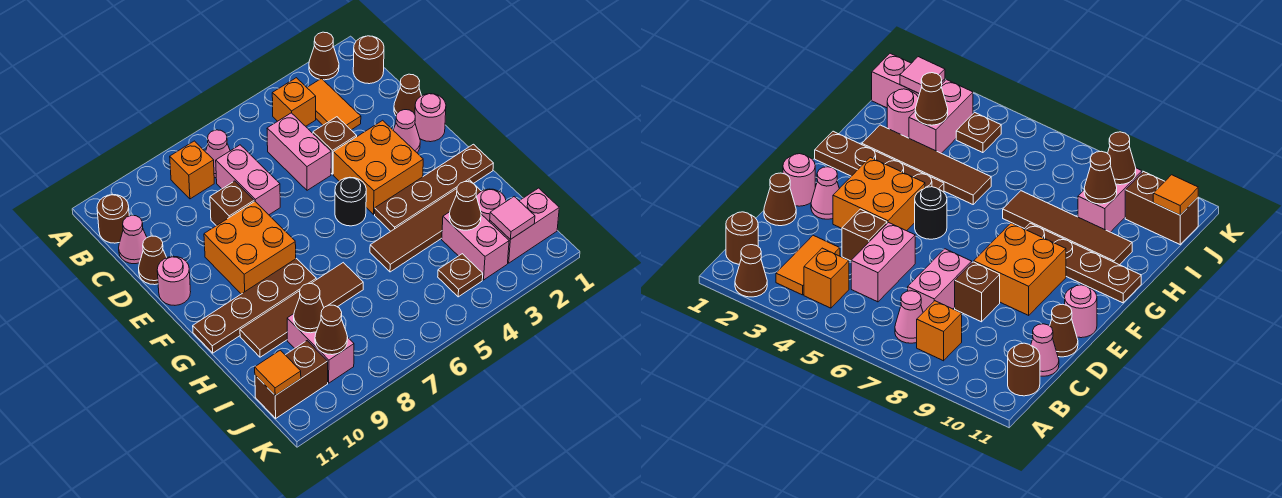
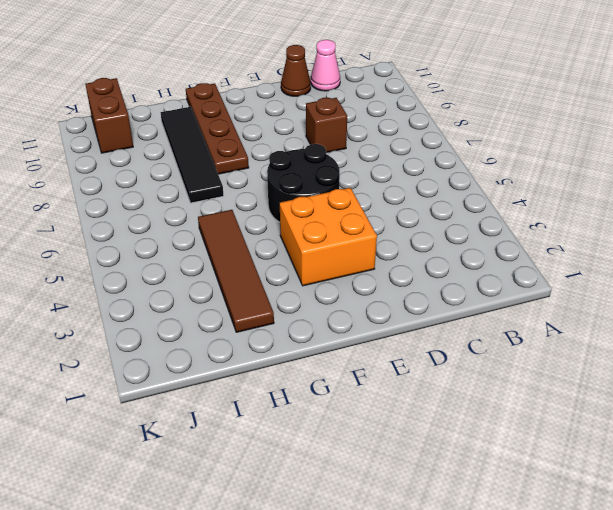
black 2x2 round brick [267,144,340,222] -> black 1x1 round brick [335,177,366,226]
black 1x4 tile [161,107,224,203] -> brown 1x4 tile [240,263,363,357]
none -> brown 1x1 cone [309,32,339,80]
none -> brown 1x1 round brick [353,36,384,84]
none -> orange 1x2 tile [307,79,361,130]
none -> orange 1x1 brick [272,78,316,126]

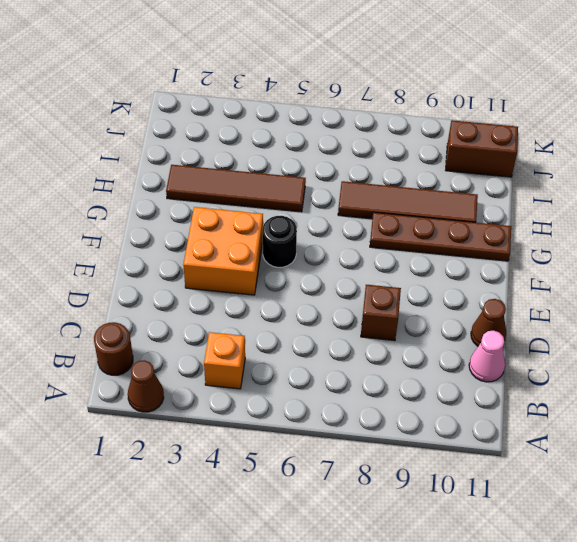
none -> orange 1x2 tile [307,79,361,130]
none -> pink 1x1 cone [206,130,230,178]
none -> orange 1x1 brick [170,141,214,199]
none -> brown 1x1 round brick [97,195,129,243]

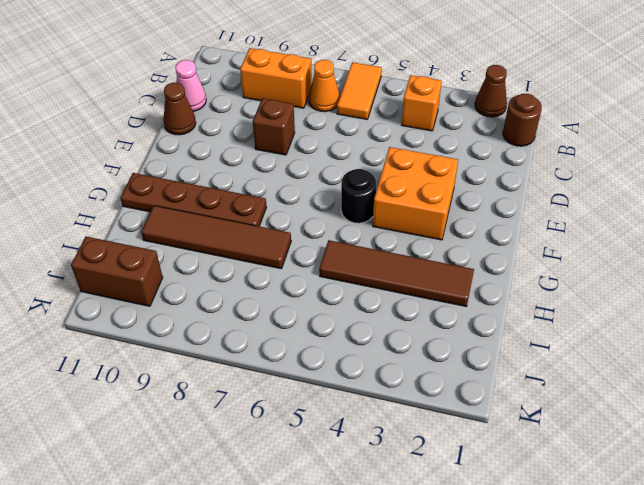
orange 1x2 tile [337,62,382,119] -> orange 1x2 tile moved to [307,79,361,130]
orange 1x1 cone [309,60,340,112] -> pink 1x1 cone [206,130,230,178]
orange 1x2 brick [240,48,312,108] -> orange 1x1 brick [170,141,214,199]
none -> brown 1x1 round brick [97,195,129,243]
none -> pink 1x2 brick [267,113,331,190]
none -> pink 1x2 brick [216,145,280,215]
none -> brown 1x1 cone [394,74,421,116]

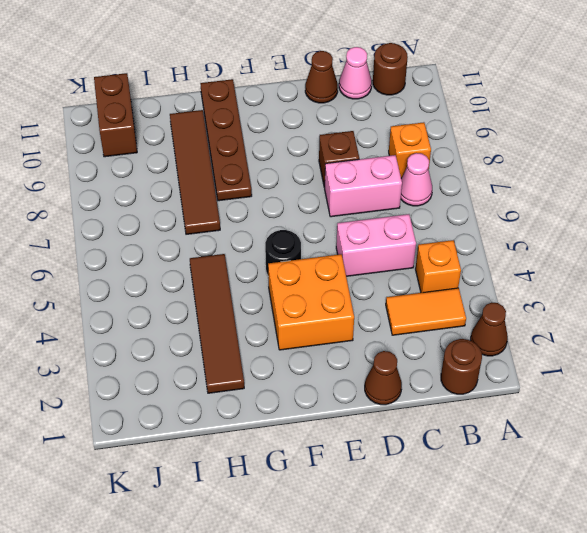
none -> brown 1x1 brick [313,117,357,174]
none -> pink 1x1 round brick [415,94,446,142]
none -> pink 1x1 cone [393,110,420,152]
none -> orange 2x2 brick [204,202,296,294]

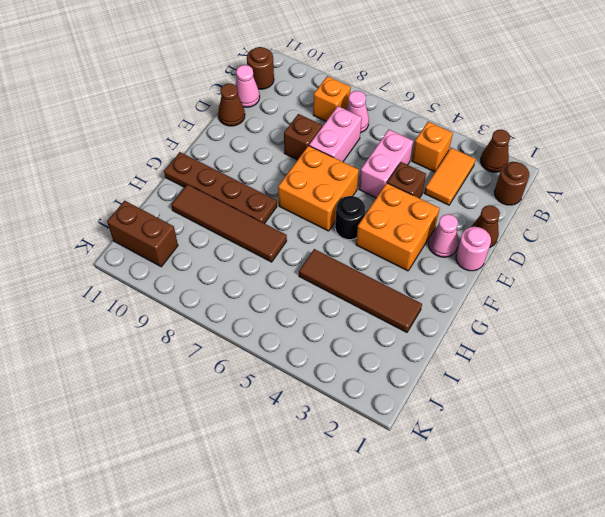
orange 2x2 brick [278,146,359,231] -> orange 2x2 brick moved to [204,202,296,294]
none -> pink 1x1 round brick [157,256,191,305]
none -> brown 1x4 plate [375,144,493,231]
none -> pink 1x1 round brick [476,189,506,222]
none -> pink 1x2 brick [442,212,509,280]

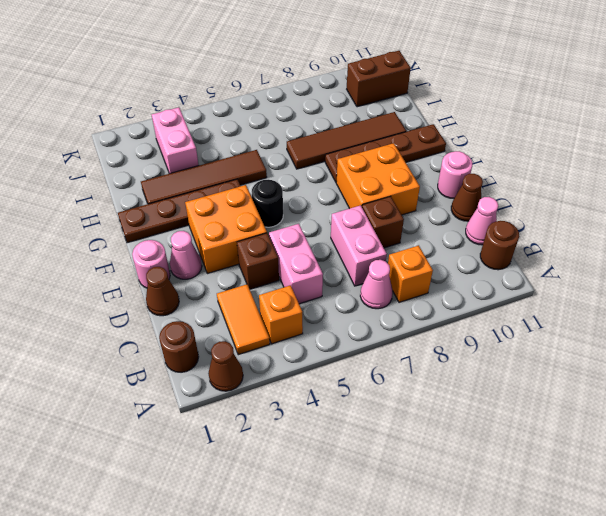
none -> pink 1x1 round brick [476,189,506,222]
none -> pink 1x2 brick [287,314,354,383]
none -> pink 1x2 brick [490,188,559,263]
none -> brown 1x1 plate [438,254,483,297]

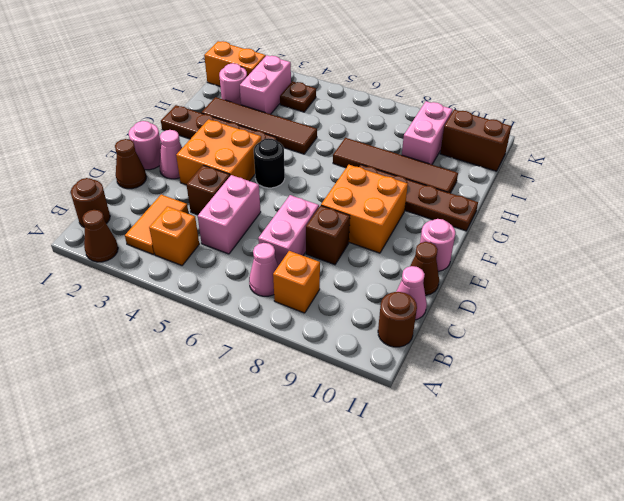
orange 1x2 brick [204,41,266,86] -> pink 1x2 brick [490,188,559,263]
none -> brown 1x1 cone [449,182,481,230]
none -> brown 1x1 cone [294,283,324,333]
none -> pink 1x1 tile [490,197,535,240]
none -> brown 1x1 cone [315,305,348,355]

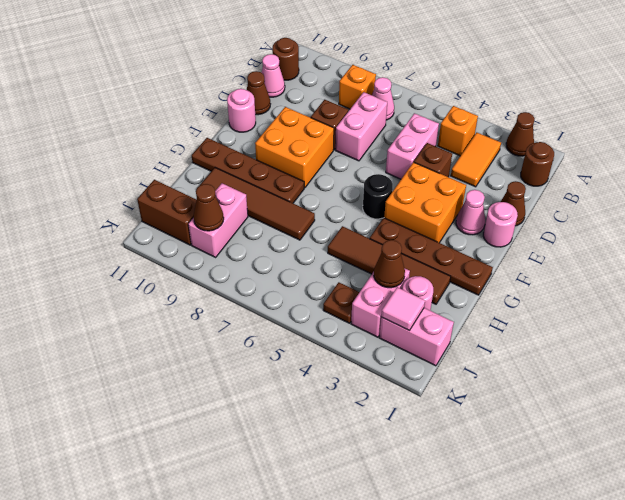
none -> brown 1x1 cone [294,283,324,333]
none -> orange 1x1 tile [255,350,301,395]

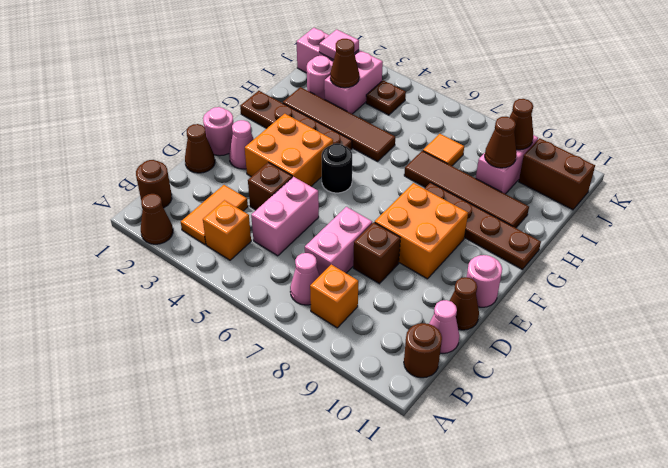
orange 1x1 tile [423,134,464,166] -> orange 1x1 tile moved to [255,350,301,395]

